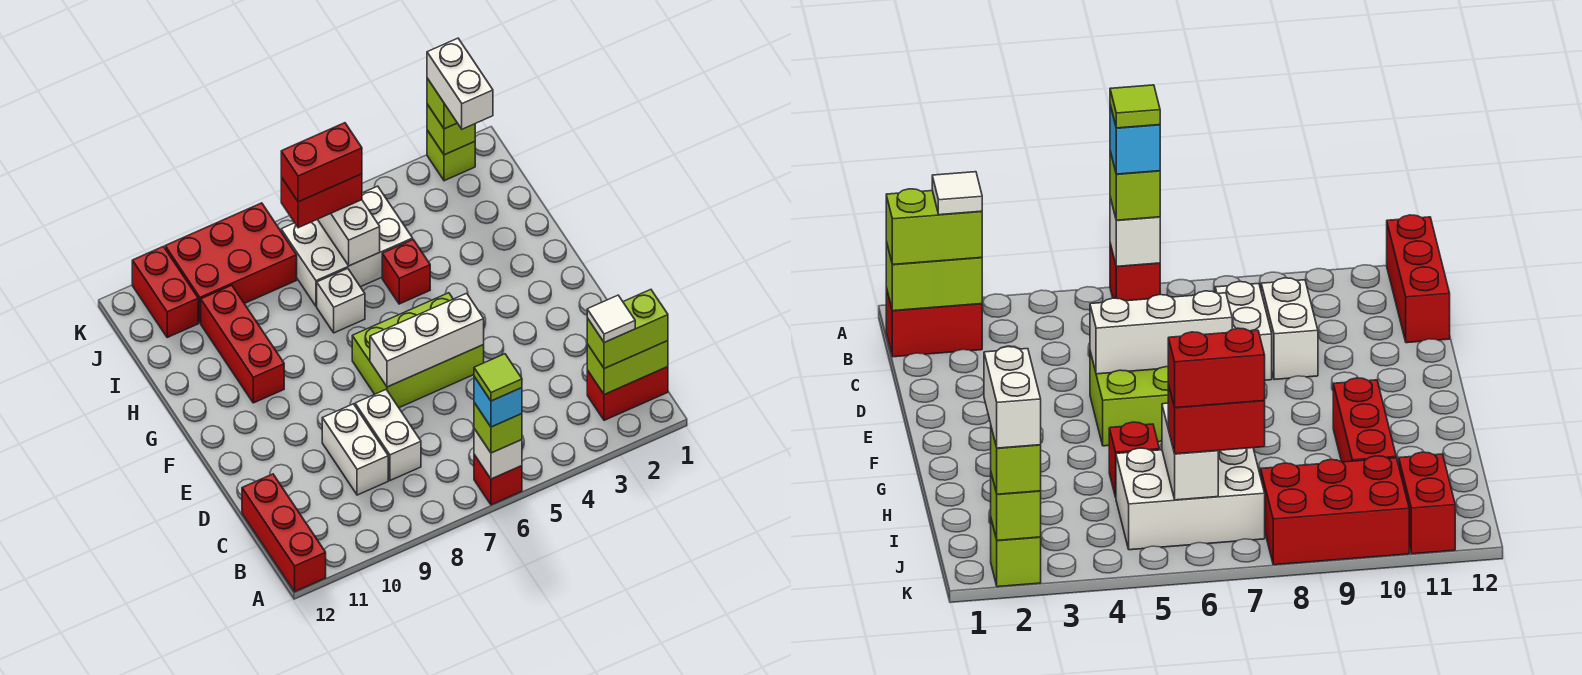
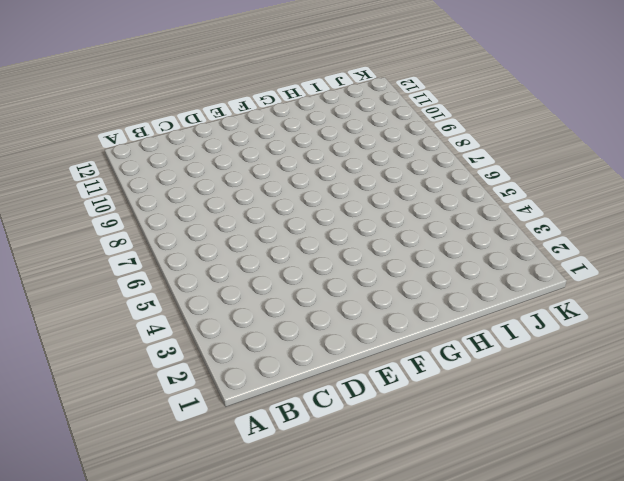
none -> red 1x1 brick [474,455,522,505]
none -> red 1x3 brick [242,474,326,592]
none -> red 1x2 brick [587,367,668,420]

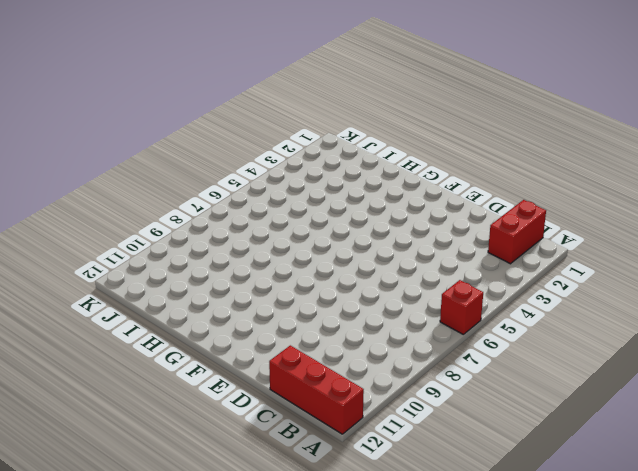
none -> white 1x2 brick [355,390,421,481]
none -> white 1x2 brick [322,404,388,495]
none -> lime 2x3 brick [352,293,484,408]

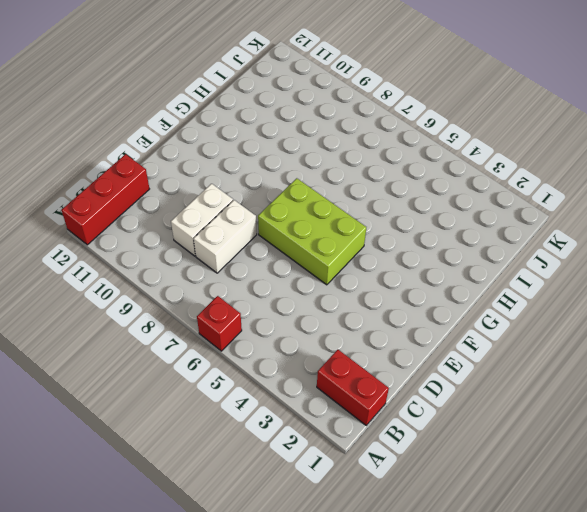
none -> red 1x3 brick [201,285,284,403]
none -> red 1x1 brick [382,240,430,304]
none -> white 1x1 brick [317,268,365,333]

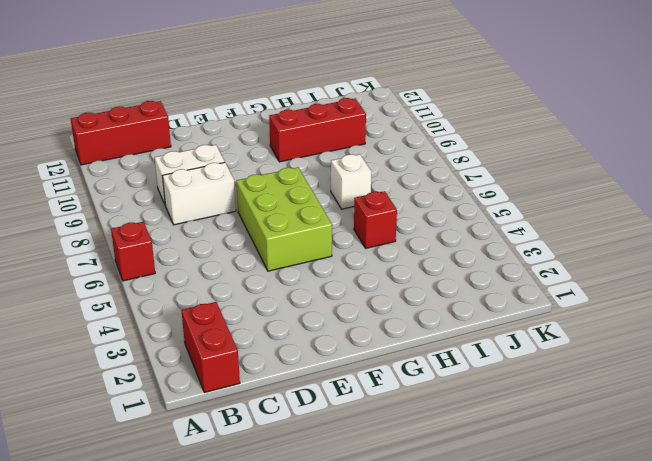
none -> white 2x3 brick [281,186,413,306]
none -> red 2x3 brick [165,203,297,323]
none -> red 1x2 brick [132,246,198,337]

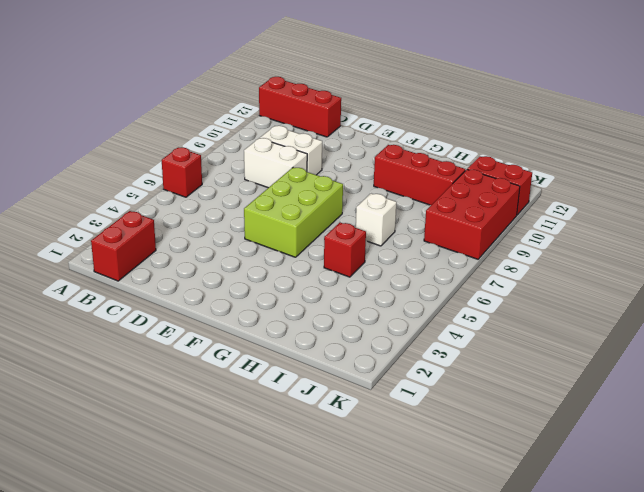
none -> white 2x3 brick [281,186,413,306]
none -> lime 1x1 brick [427,130,475,181]
none -> white 1x1 brick [474,429,522,479]

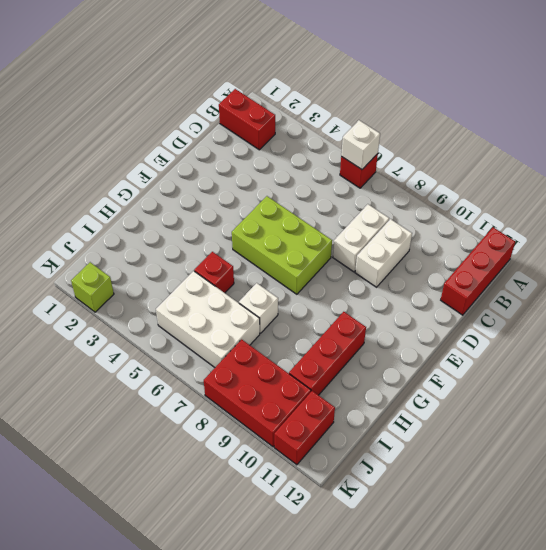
none -> lime 1x2 brick [587,341,668,395]
none -> white 1x3 brick [370,293,484,387]
none -> white 1x2 brick [318,200,380,266]

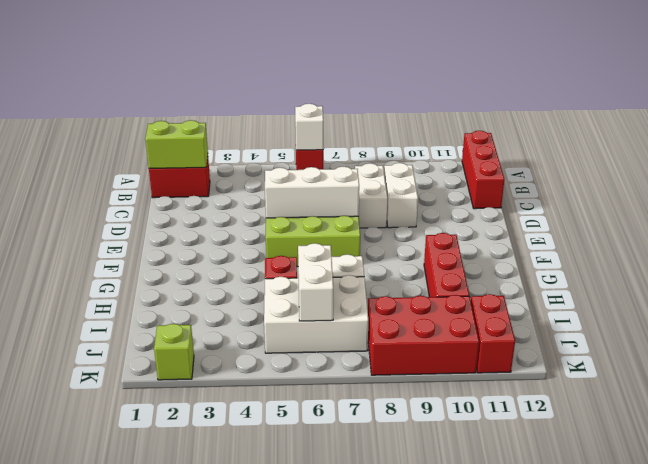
none -> lime 1x1 brick [427,104,475,155]
none -> lime 1x1 brick [474,403,522,453]
none -> lime 1x2 brick [587,290,668,369]

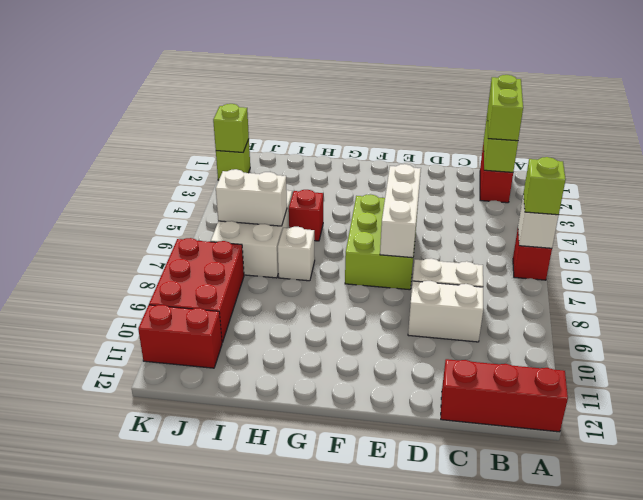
none -> red 1x3 brick [201,285,284,403]
none -> red 1x2 brick [281,174,362,228]
none -> lime 1x1 brick [427,78,457,129]

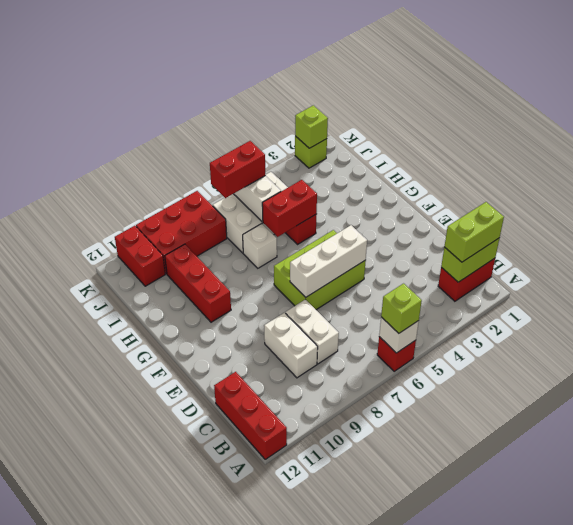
red 1x2 brick [262,180,317,237] -> red 1x2 brick moved to [281,123,362,202]
none -> lime 1x1 brick [427,78,457,129]
none -> cyan 1x1 brick [474,377,522,427]
none -> white 1x1 tile [587,295,635,343]

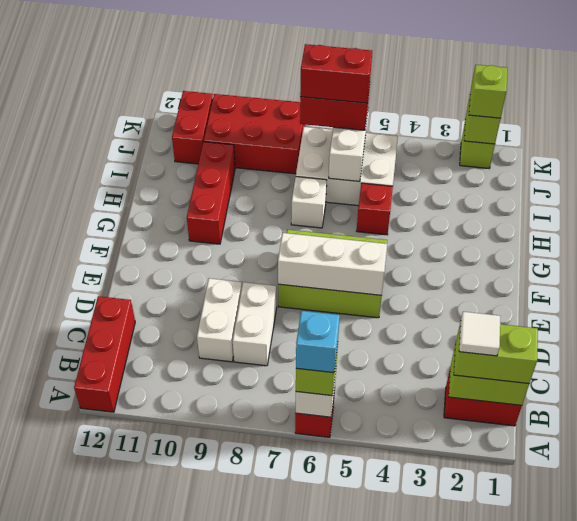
none -> white 1x2 brick [427,38,493,129]
none -> lime 1x1 tile [474,354,522,401]

